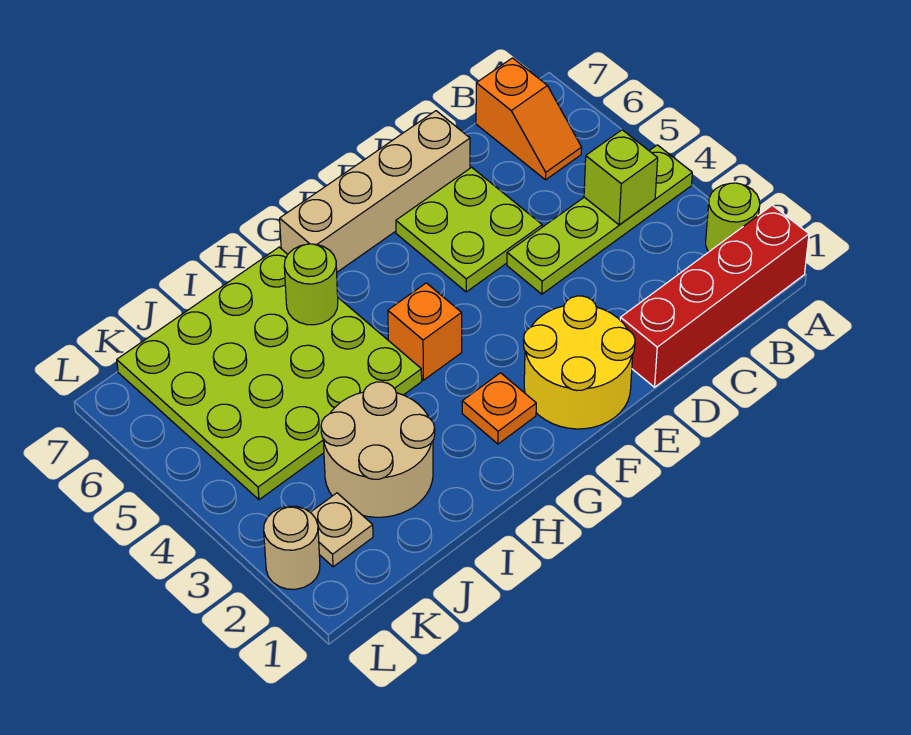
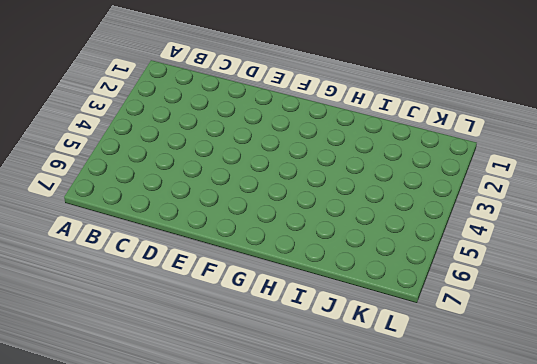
none -> red 1x4 brick [620,205,809,387]
none -> lime 1x1 round brick [706,183,760,252]
none -> lime 1x4 plate [507,145,692,294]

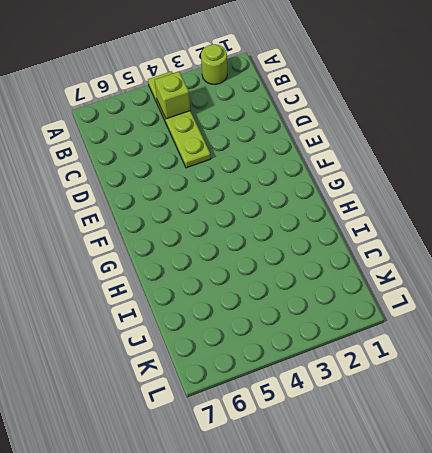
none -> red 1x4 brick [620,205,809,387]
none -> orange 1x2 slope [476,58,582,180]
none -> lime 2x2 plate [396,167,542,292]

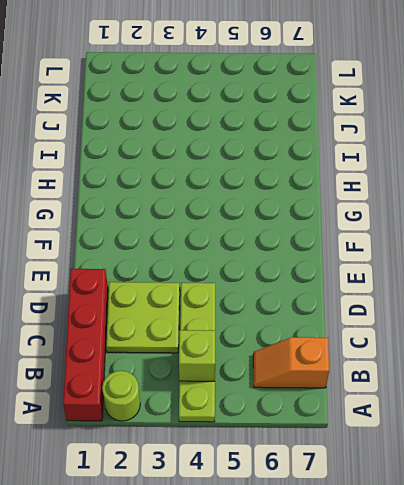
lime 2x2 plate [106,282,180,353] -> lime 2x2 plate moved to [396,167,542,292]
none -> tan 1x4 brick [280,111,470,272]
none -> yellow 2x2 round brick [524,296,635,429]
none -> orange 1x1 plate [462,373,536,444]

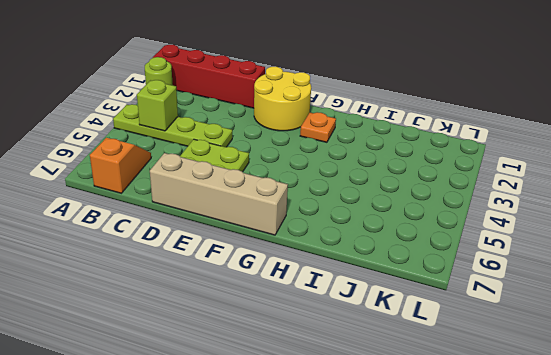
none -> orange 1x1 brick [388,283,462,380]
none -> lime 4x4 plate [117,247,422,500]
none -> tan 2x2 round brick [321,382,435,517]

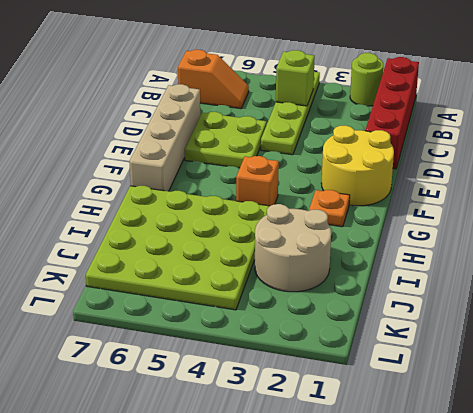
none -> tan 1x1 plate [310,493,373,567]
none -> tan 1x1 round brick [264,506,320,589]
none -> lime 1x1 round brick [284,244,338,325]

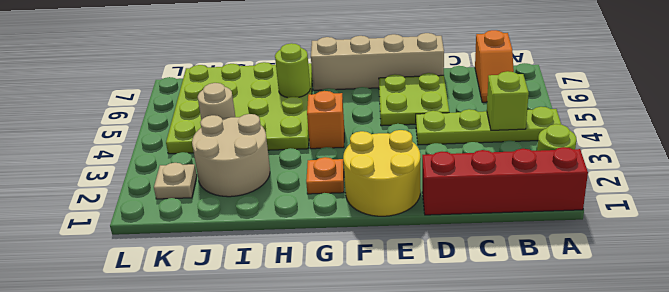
tan 1x1 round brick [198,83,235,120] -> tan 1x1 round brick moved to [264,506,320,589]

